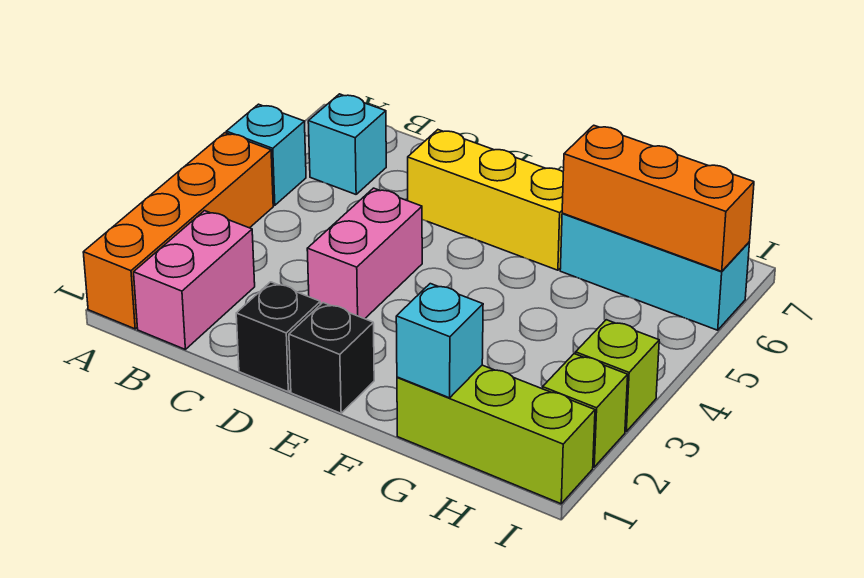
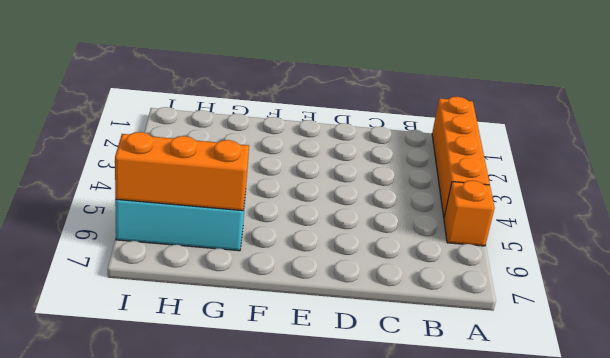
orange 1x1 brick [444,180,495,246] -> cyan 1x1 brick [226,104,306,205]
none -> pink 1x2 brick [134,211,255,349]
none -> cyan 1x1 brick [308,94,386,194]
none -> black 1x1 brick [236,282,320,392]

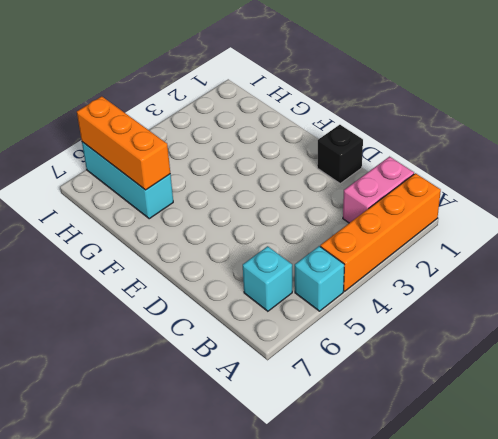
none -> pink 1x2 brick [307,188,422,319]
none -> yellow 1x3 brick [408,130,563,270]
none -> black 1x1 brick [289,303,374,413]

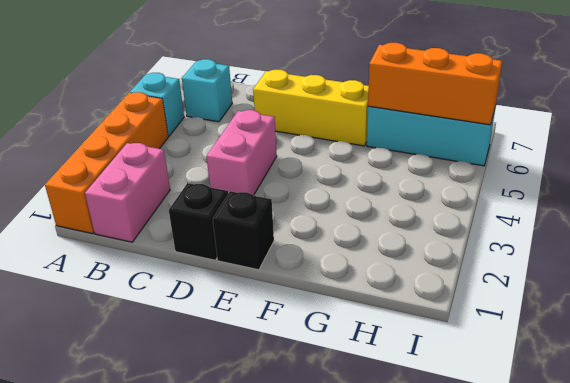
none -> lime 1x3 brick [397,365,595,504]
none -> lime 1x1 brick [543,354,628,467]
none -> lime 1x1 brick [576,320,659,431]

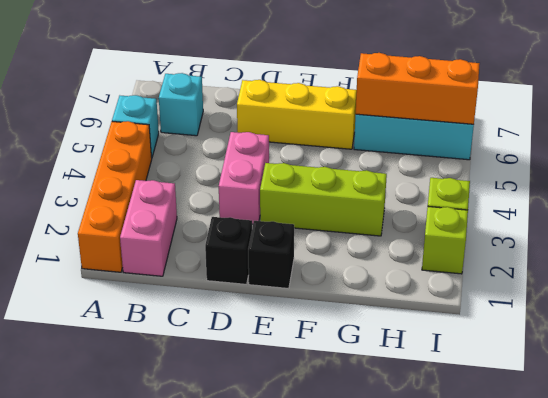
lime 1x3 brick [260,163,387,236] -> lime 1x3 brick moved to [397,365,595,504]
none -> cyan 1x1 brick [396,284,483,398]

